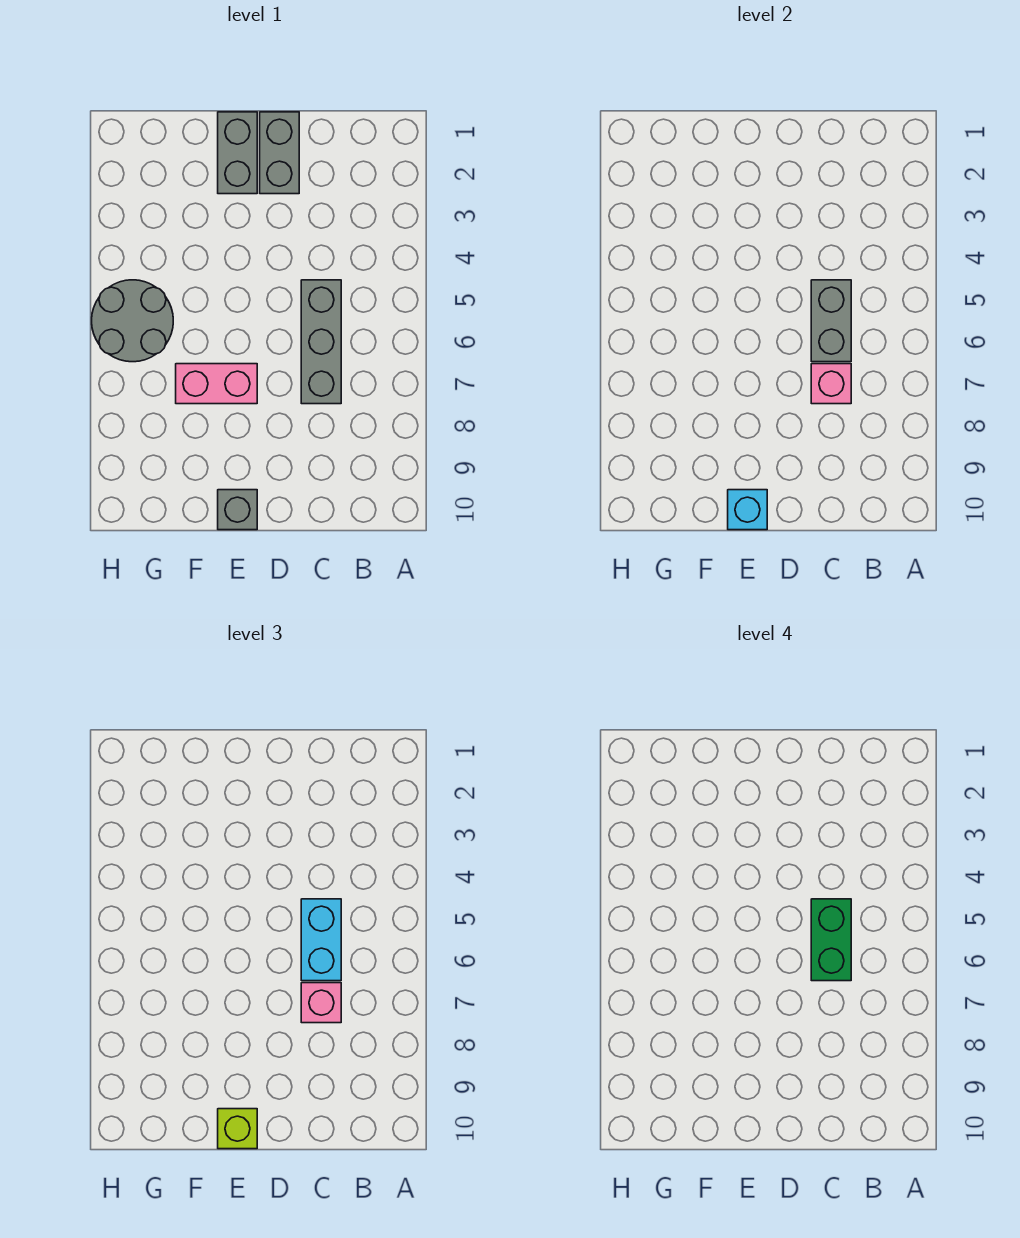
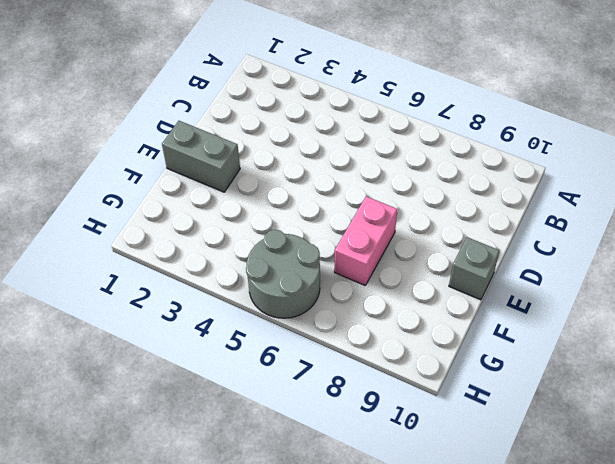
none -> grey 1x3 brick [301,280,341,404]
none -> grey 1x2 brick [260,112,299,194]
none -> grey 1x2 brick [811,280,851,362]

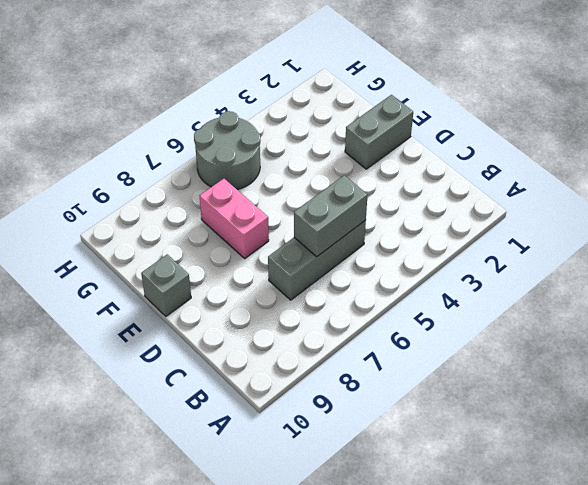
none -> grey 1x2 brick [260,112,299,194]
none -> pink 1x1 brick [811,364,851,404]
none -> cyan 1x1 brick [728,490,767,530]

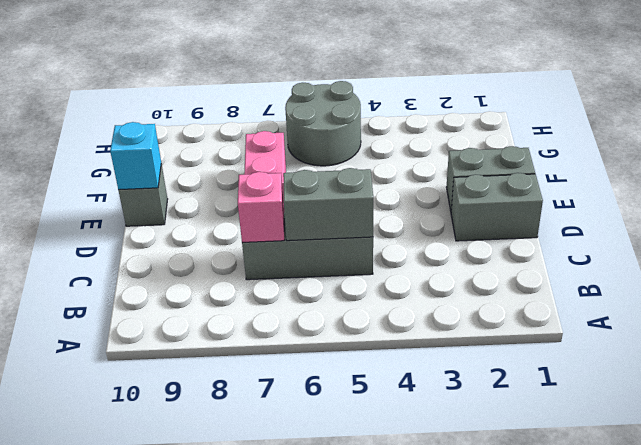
none -> cyan 1x2 brick [301,899,341,981]
none -> pink 1x1 brick [301,983,341,1023]
none -> lime 1x1 brick [218,1109,257,1149]

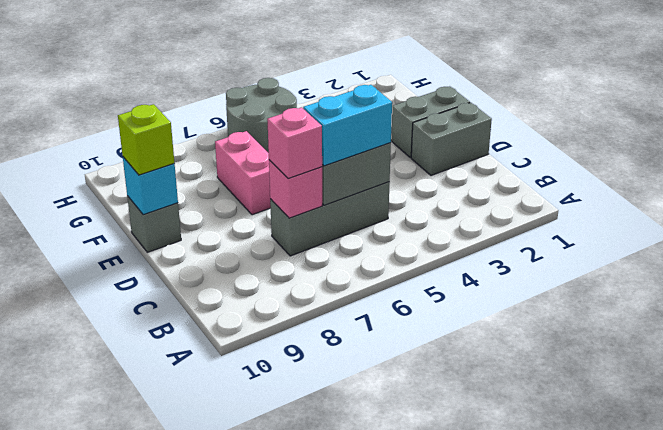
none -> green 1x2 brick [811,899,851,981]

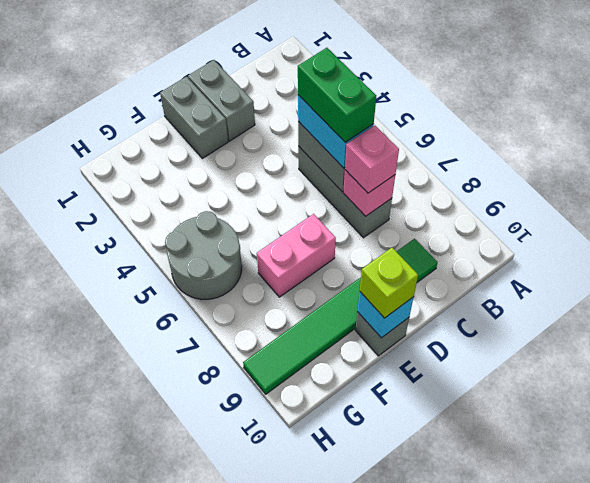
green 1x6 tile [243,239,437,394] -> none

